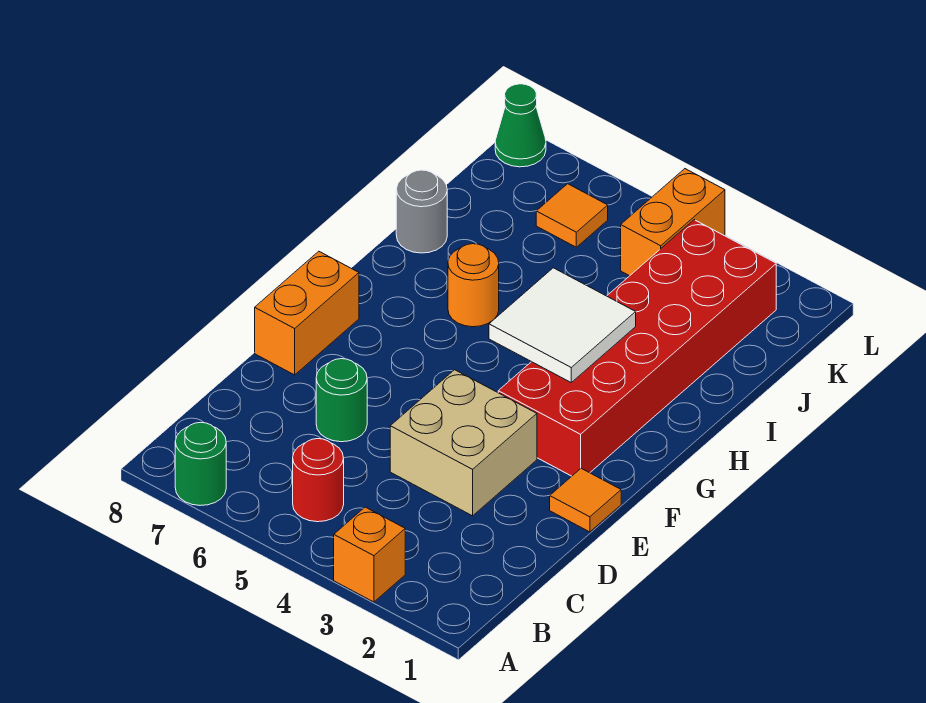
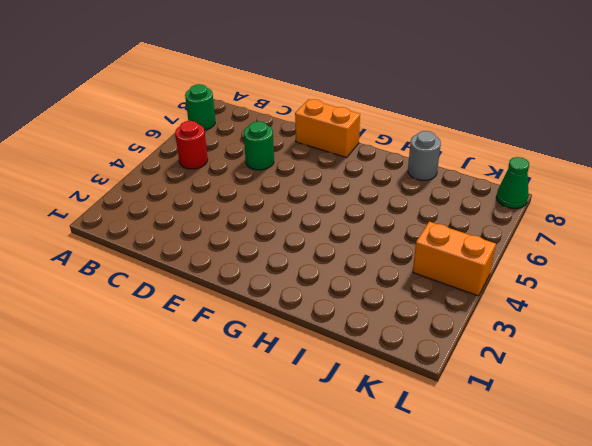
none -> orange 1x1 brick [334,507,405,602]
none -> tan 2x2 brick [390,370,537,516]
none -> orange 1x1 tile [550,468,621,532]

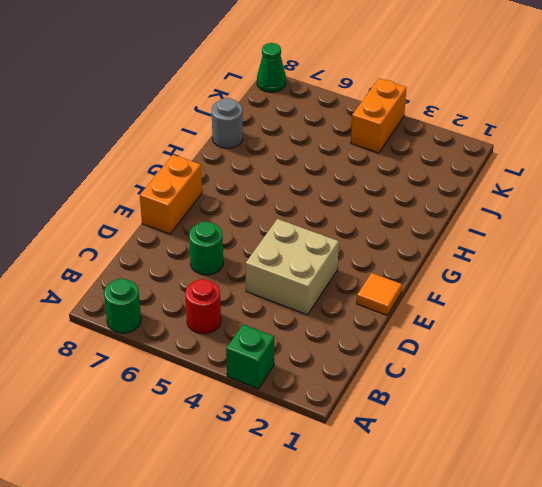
green 1x1 brick [226,324,274,389] -> orange 1x1 brick [334,507,405,602]
none -> red 2x6 brick [498,220,776,476]
none -> orange 1x1 round brick [448,244,499,327]
none -> orange 1x1 tile [536,184,608,247]

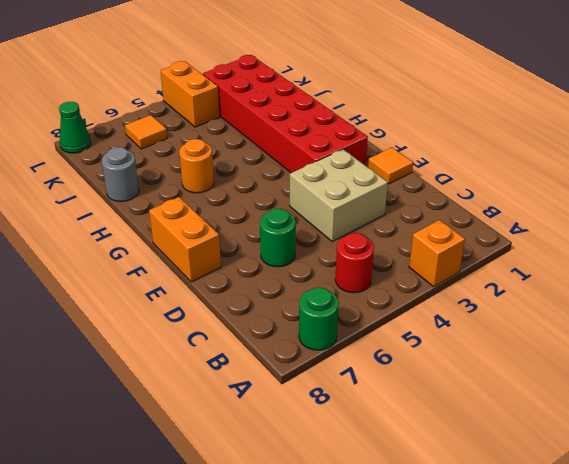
none -> white 2x2 tile [489,268,636,382]

